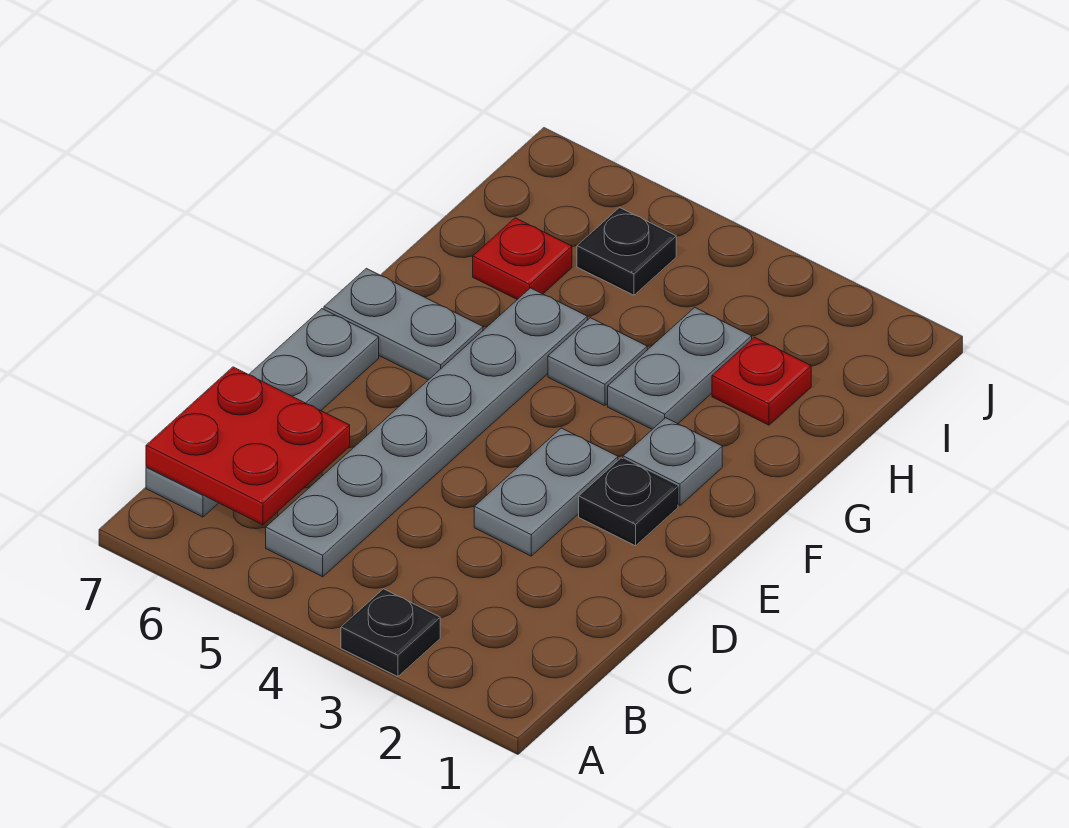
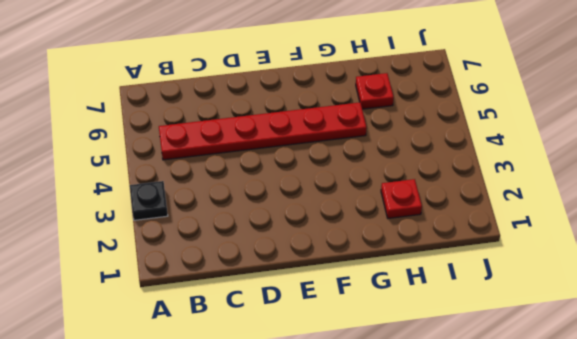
red 1x6 plate [159,102,367,160] -> grey 1x6 plate [266,288,587,577]
none -> grey 1x4 plate [146,309,379,517]
none -> grey 1x2 plate [474,428,618,556]
none -> black 1x1 plate [579,458,678,546]

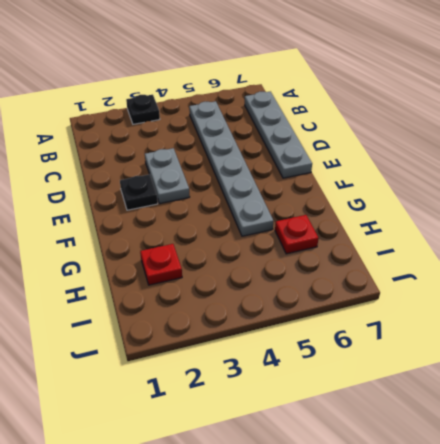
none -> grey 1x1 plate [623,418,722,505]
none -> grey 1x2 plate [324,268,483,380]
none -> grey 1x2 plate [608,307,752,429]

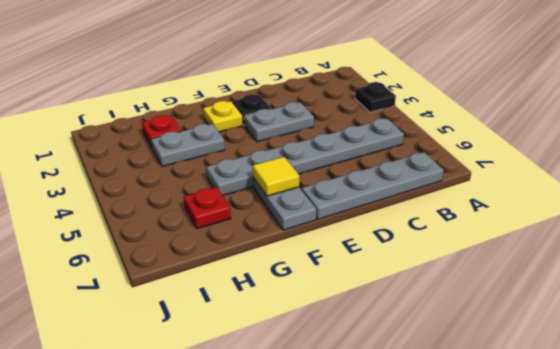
yellow 1x1 plate [203,101,243,132] -> grey 1x1 plate [623,418,722,505]
yellow 1x1 tile [253,157,299,196] -> none
none -> grey 1x1 plate [548,318,647,406]
none -> black 1x1 plate [577,208,676,295]
none -> red 2x2 plate [146,367,350,525]

